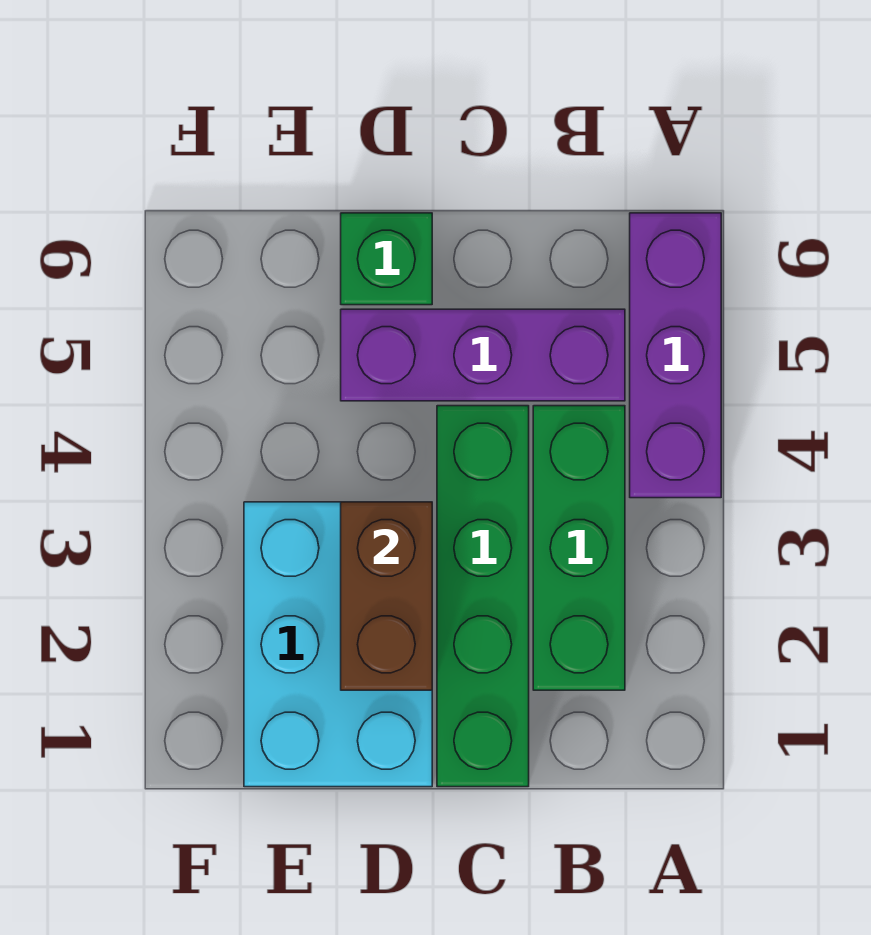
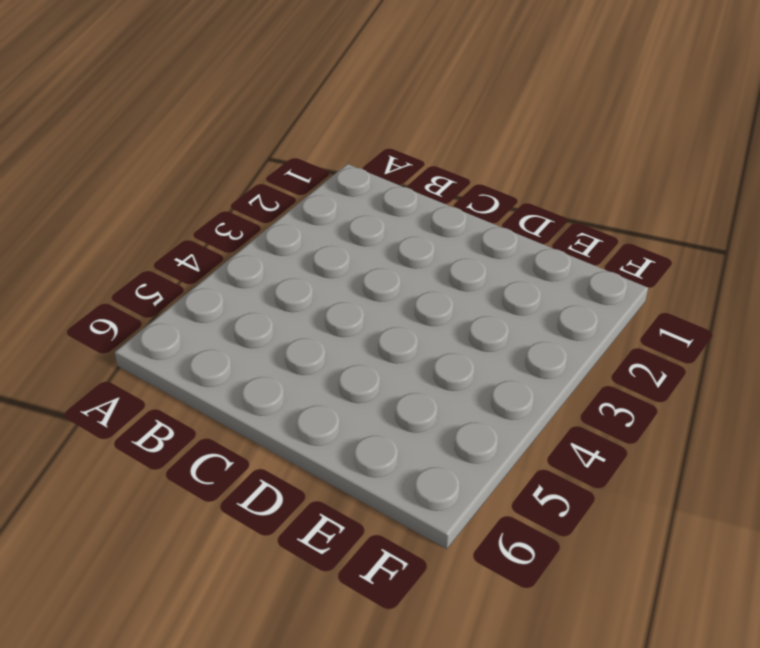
none -> purple 1x3 brick [630,213,721,498]
none -> green 1x3 brick [533,406,625,690]

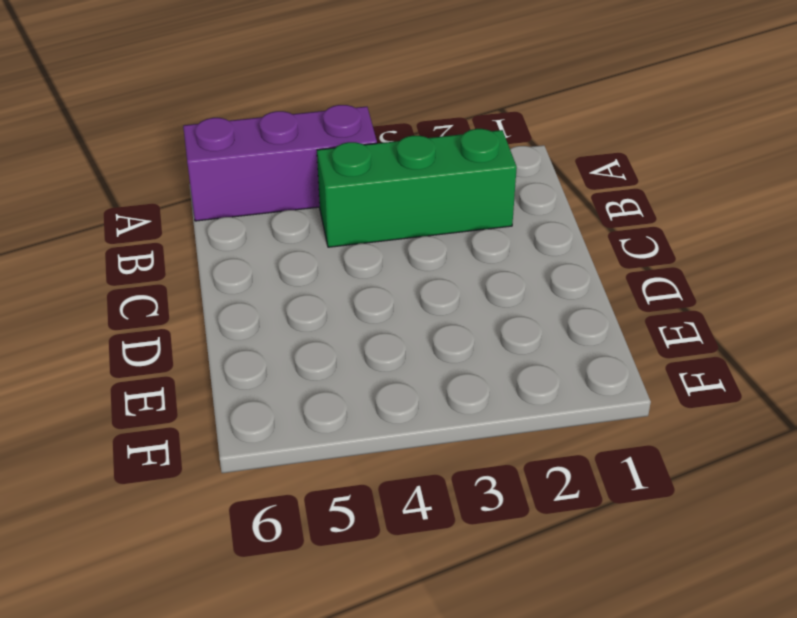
none -> purple 1x3 brick [341,309,625,401]
none -> green 1x4 brick [437,406,529,787]

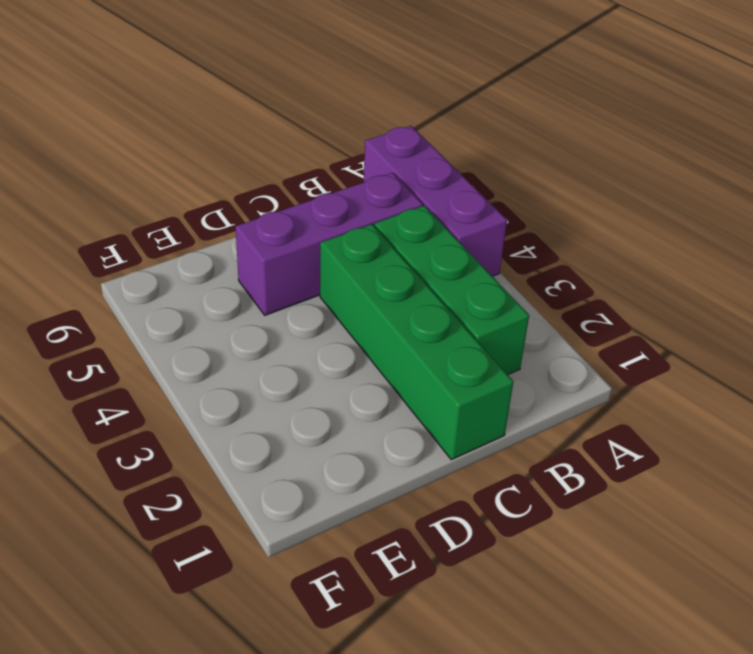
none -> cyan 2x3 brick [244,502,432,787]
none -> green 1x1 brick [341,213,432,305]

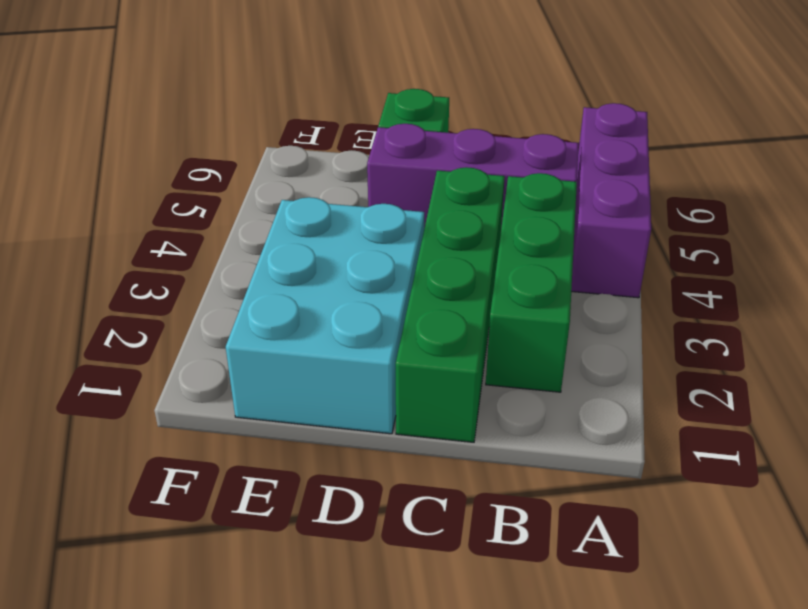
none -> brown 1x2 brick [341,502,432,690]

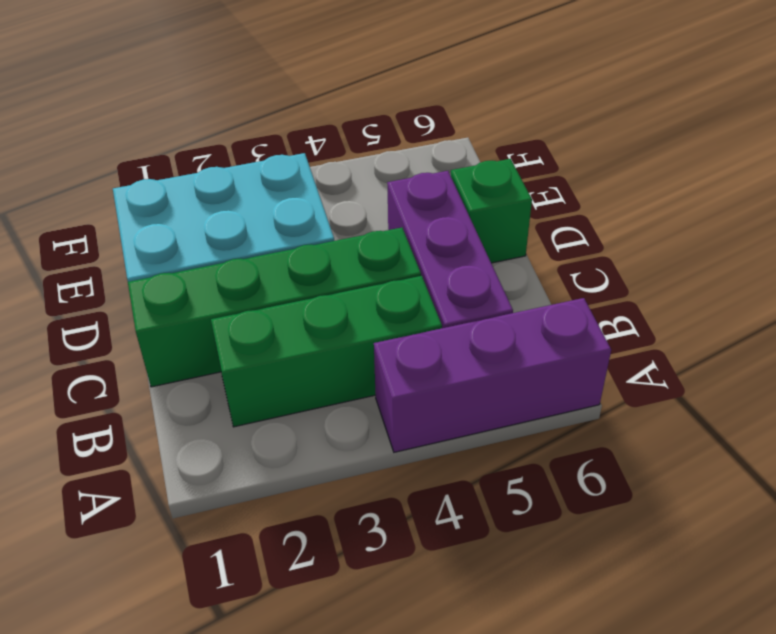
none -> brown 1x2 brick [341,502,432,690]

